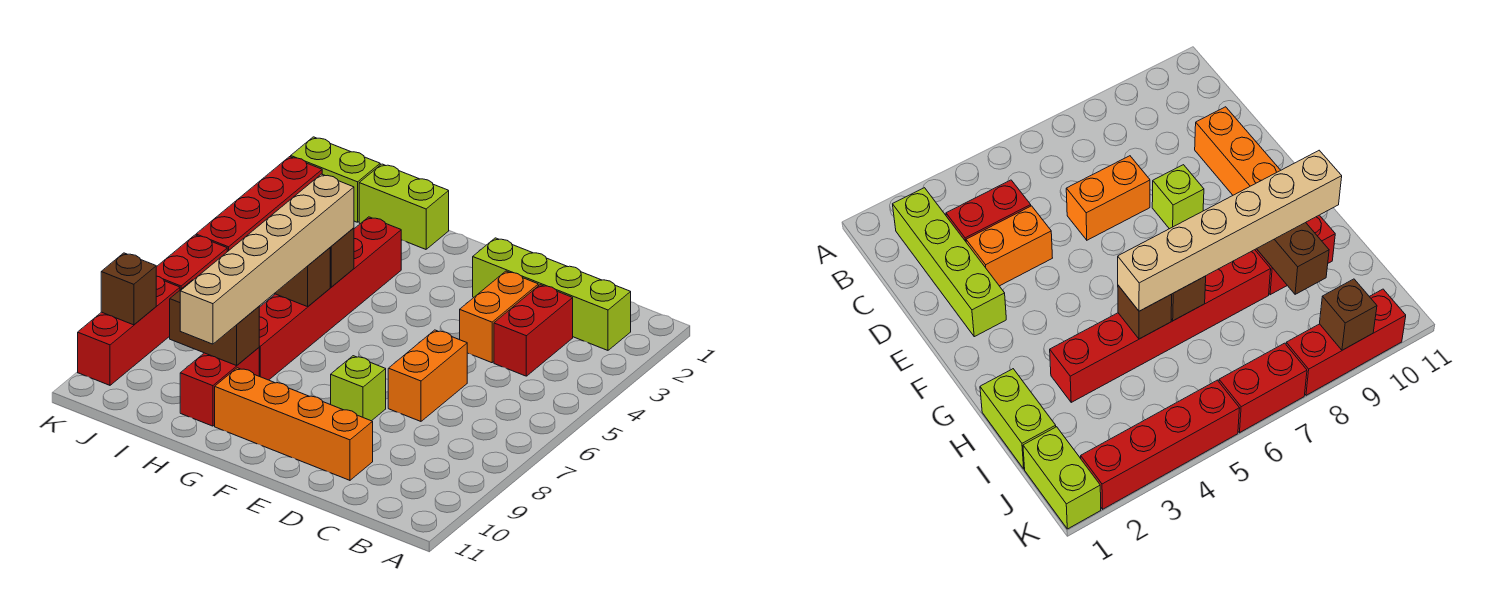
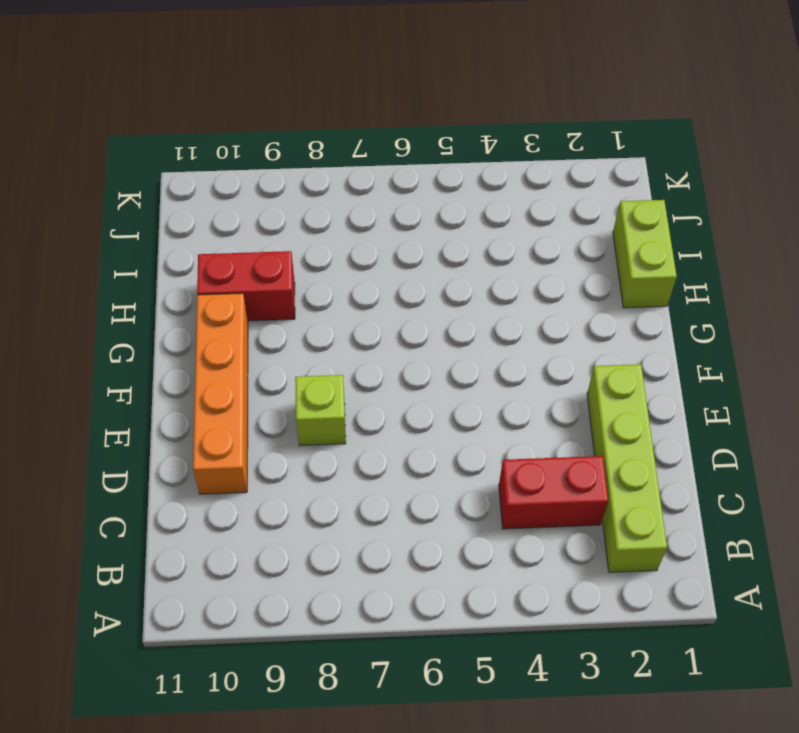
none -> orange 1x2 brick [459,271,538,363]
none -> orange 1x2 brick [388,330,467,421]
none -> red 1x6 brick [259,217,401,380]

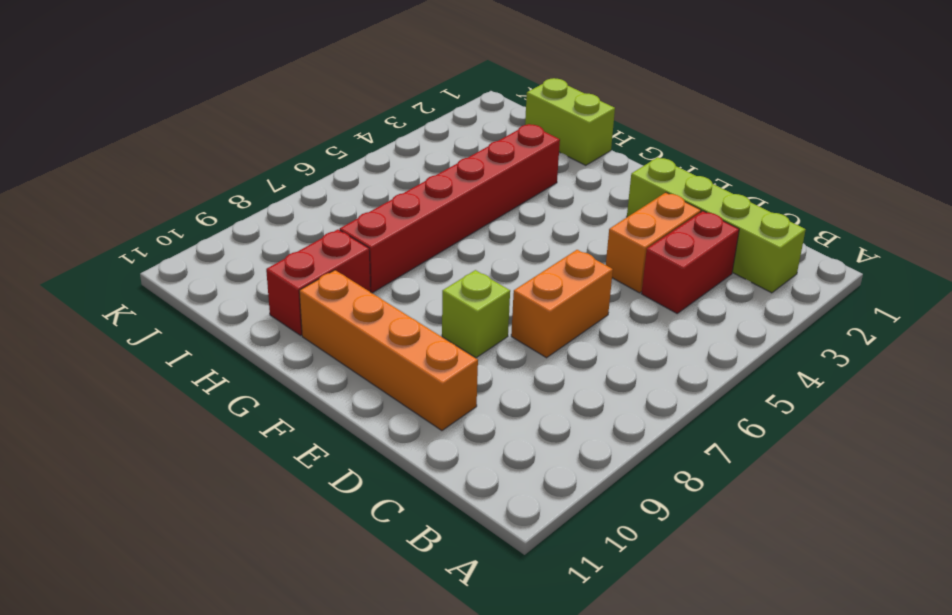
none -> lime 1x2 brick [291,137,380,222]
none -> red 1x4 brick [196,157,322,252]
none -> red 1x2 brick [156,235,227,290]

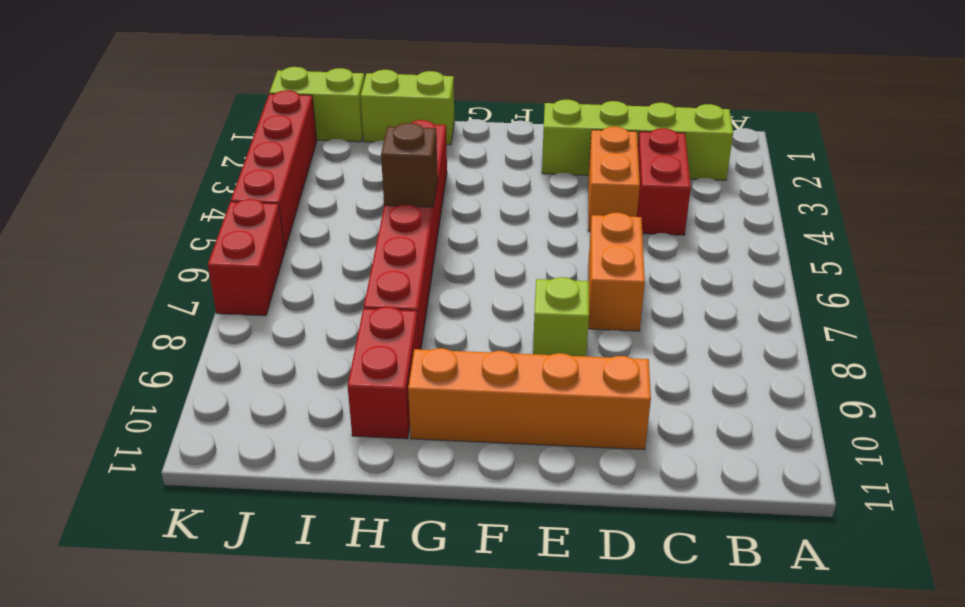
none -> red 1x3 brick [78,276,180,385]
none -> brown 1x1 brick [275,248,330,307]
none -> brown 1x2 brick [170,280,259,366]

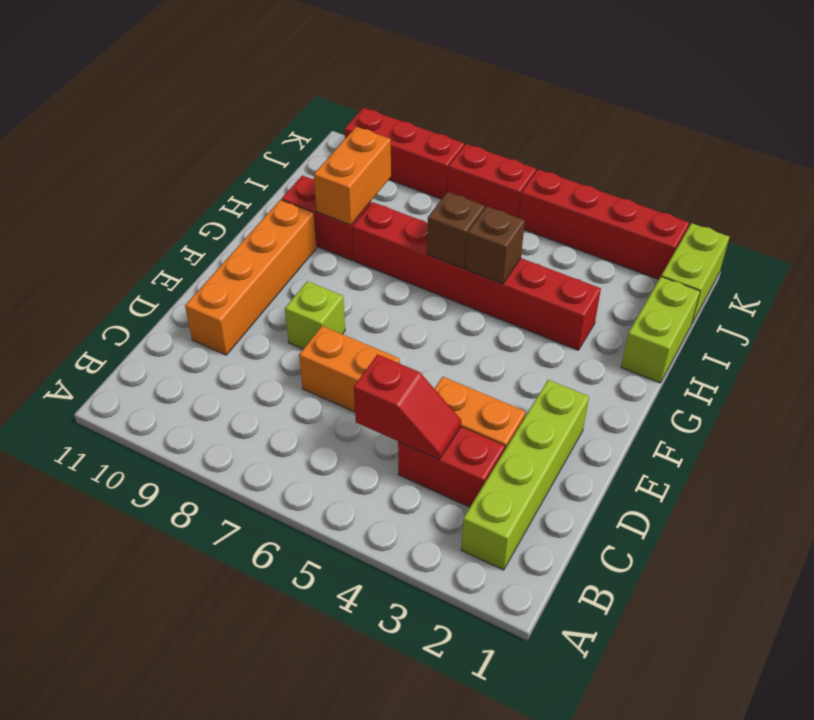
red 1x2 slope [354,354,461,459] -> none
orange 1x2 brick [314,127,391,225] -> brown 1x2 brick [170,280,259,366]
none -> brown 1x1 brick [101,253,156,325]
none -> tan 1x6 brick [180,174,354,344]

